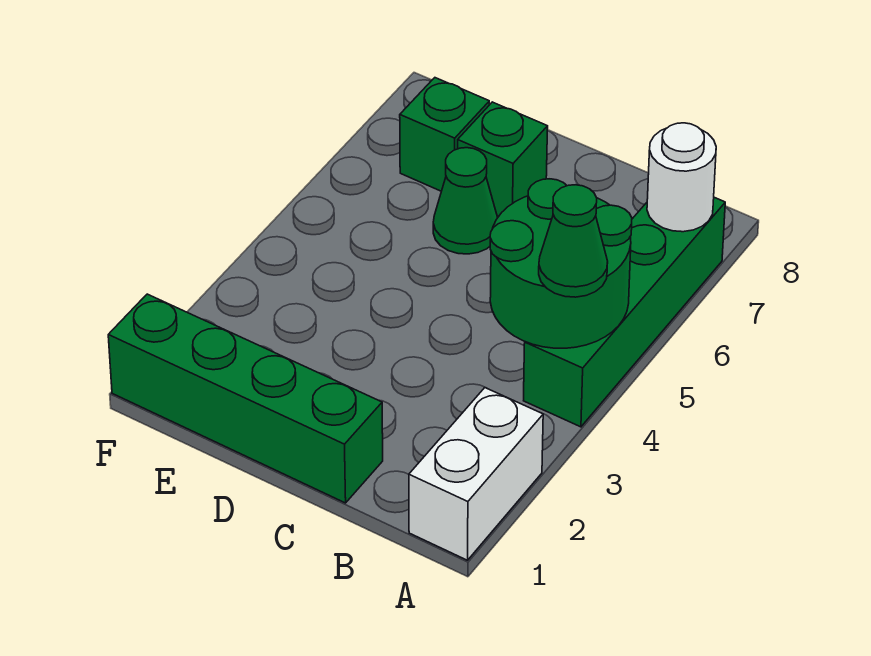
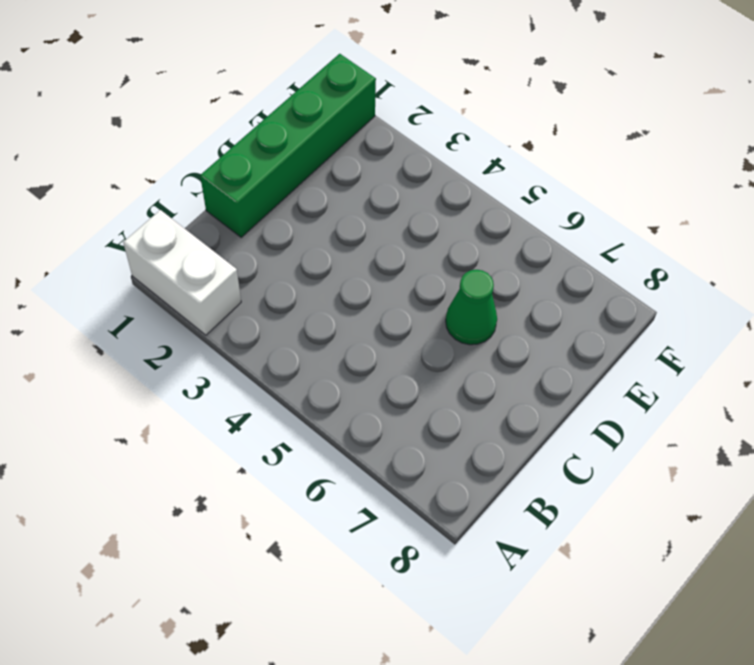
none -> green 1x4 brick [524,197,725,427]
none -> green 1x1 brick [458,102,548,216]

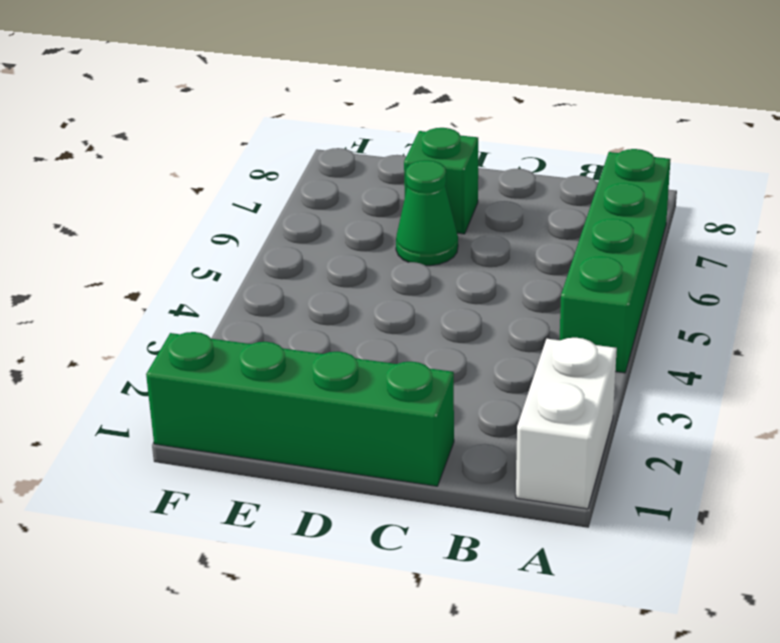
none -> green 1x1 brick [400,78,489,191]
none -> green 2x2 round brick [490,179,632,348]

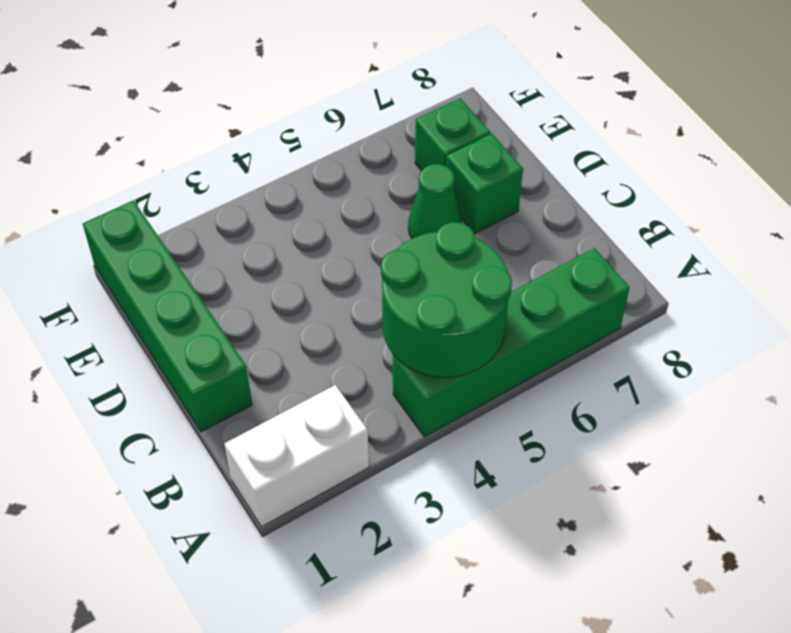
none -> white 1x1 round brick [647,123,716,232]
none -> green 1x1 cone [539,185,608,297]

